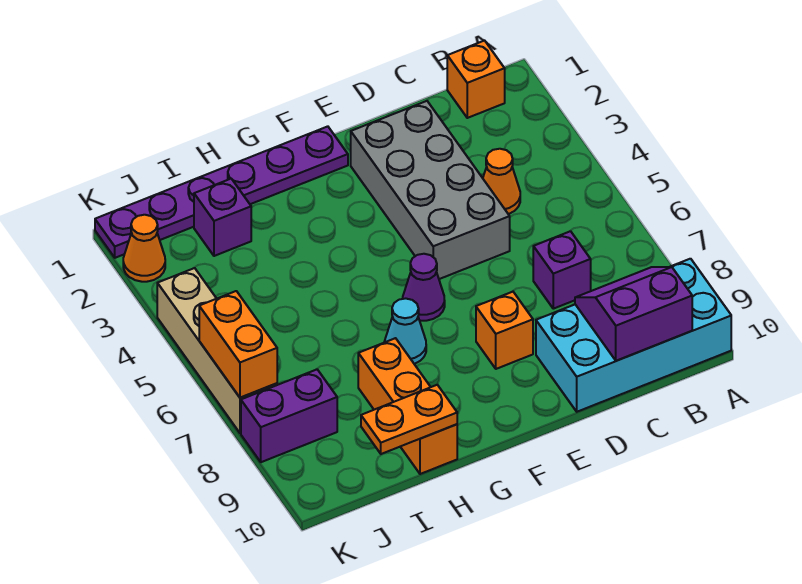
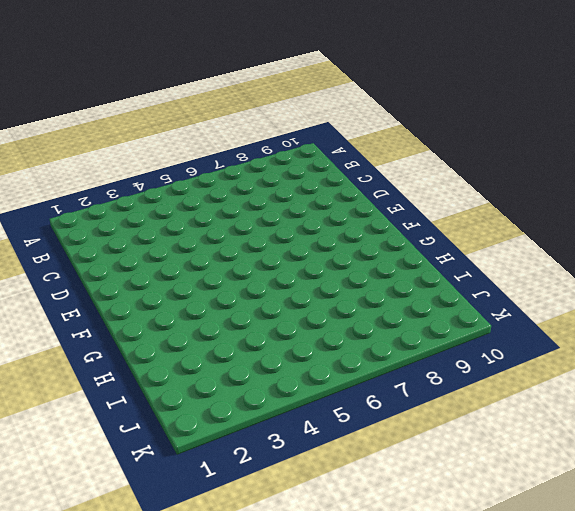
none -> cyan 2x4 brick [536,259,731,412]
none -> orange 1x1 brick [447,41,505,118]
none -> orange 1x1 cone [483,149,520,214]

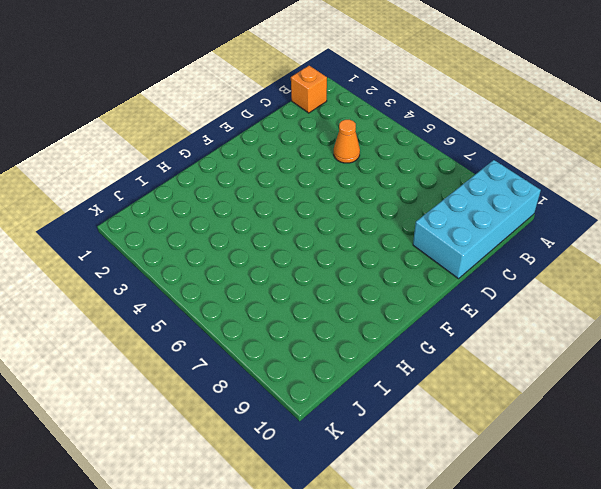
none -> purple 1x1 brick [533,231,591,309]
none -> grey 2x4 brick [351,101,510,279]
none -> orange 1x1 brick [476,292,533,369]

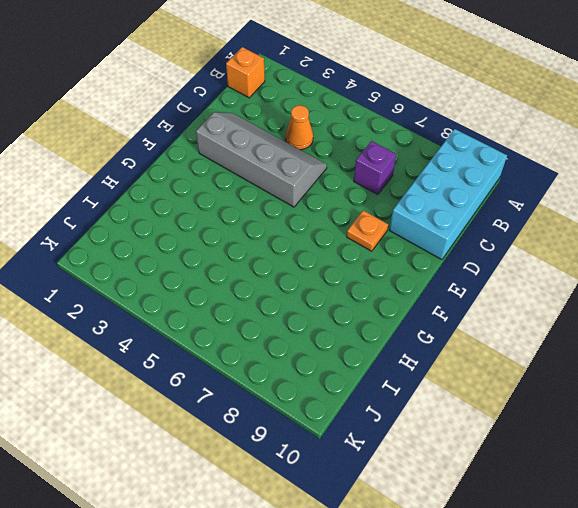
grey 2x4 slope [196,112,327,207] -> grey 2x4 brick [351,101,510,279]
orange 1x1 plate [347,210,388,251] -> orange 1x1 brick [476,292,533,369]
none -> purple 1x6 plate [95,126,348,258]
none -> purple 1x1 cone [403,254,445,321]
none -> cyan 1x1 cone [384,298,426,364]

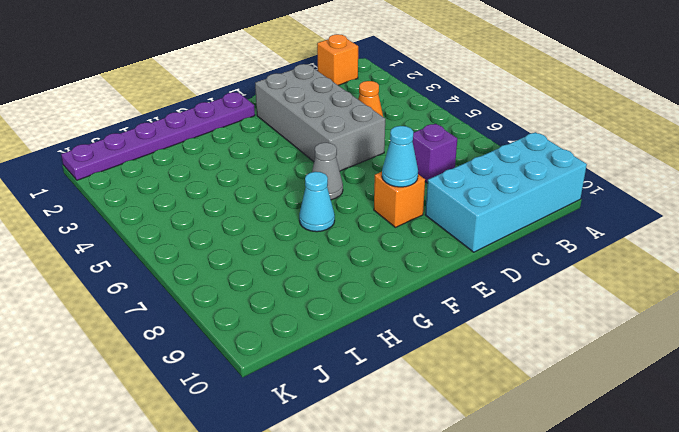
cyan 1x1 cone [382,126,418,187] -> none
grey 1x1 cone [312,143,343,200] -> purple 1x1 cone [403,254,445,321]
none -> orange 1x3 brick [358,338,457,474]
none -> purple 1x1 brick [194,179,251,256]
none -> purple 1x2 brick [241,370,337,462]

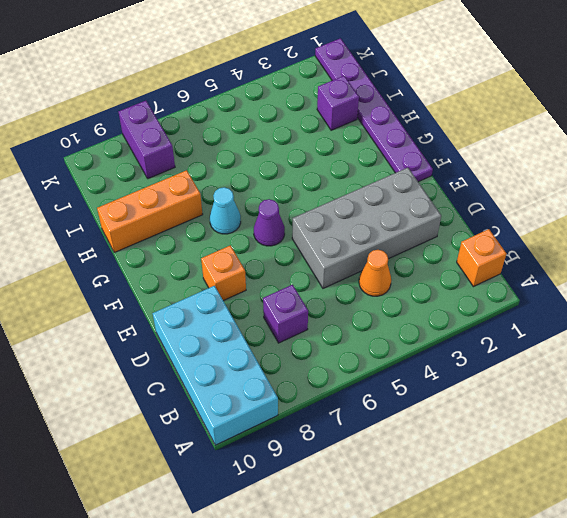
none -> orange 1x1 cone [123,215,165,282]
none -> tan 1x4 brick [157,268,277,433]
none -> purple 2x2 slope [575,267,692,361]

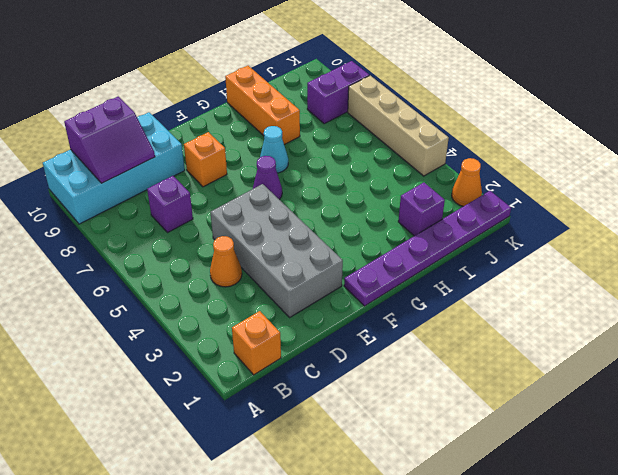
none -> orange 1x2 plate [361,385,457,454]
none -> orange 1x2 brick [199,291,277,398]

